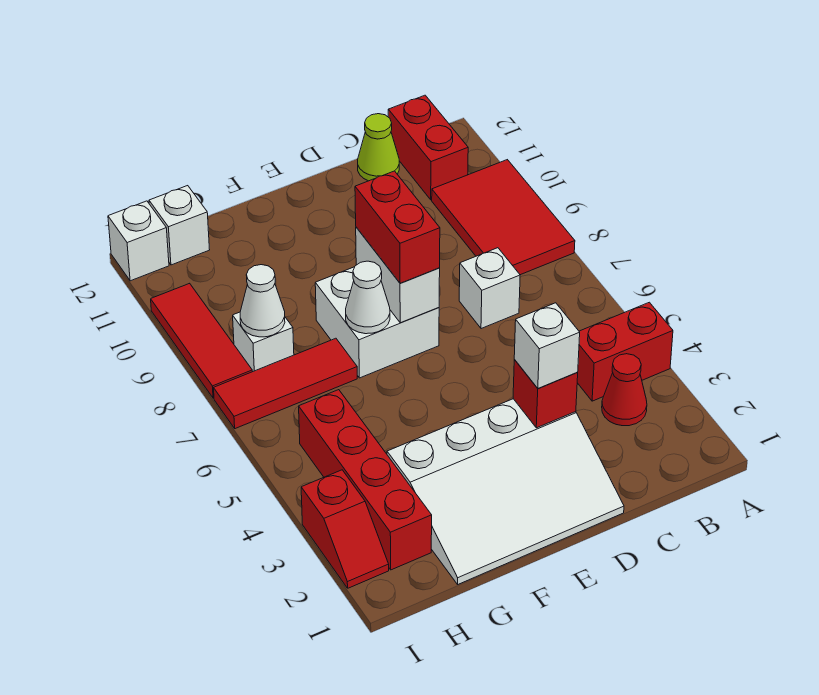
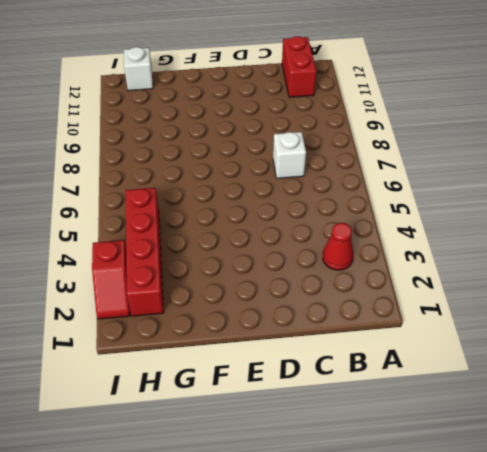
none -> red 1x2 brick [577,302,673,401]
none -> red 2x3 tile [432,160,575,275]
none -> lime 1x1 cone [358,114,399,181]

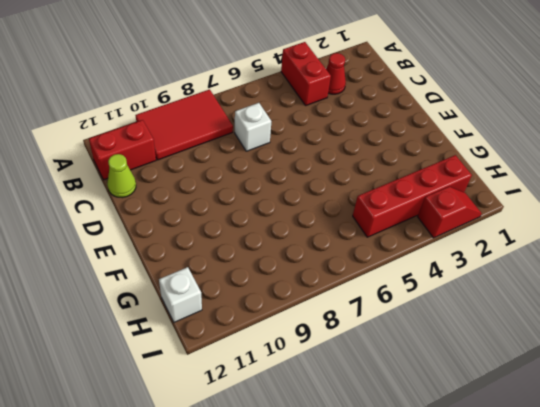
none -> white 3x4 slope [387,399,624,584]
none -> white 2x2 brick [315,267,439,378]
none -> red 1x3 tile [214,338,357,429]

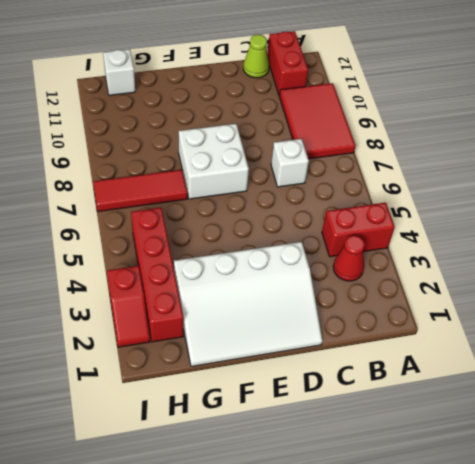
none -> white 1x1 brick [233,312,294,372]
none -> red 1x3 tile [151,283,252,398]
none -> white 1x1 brick [108,201,169,281]

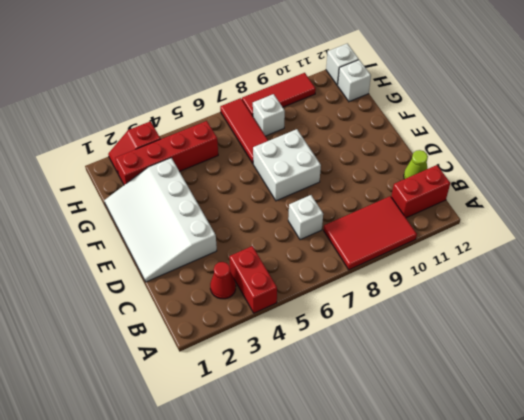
none -> red 1x1 brick [513,360,578,428]
none -> white 1x2 brick [356,227,440,323]
none -> white 1x1 cone [346,261,390,334]

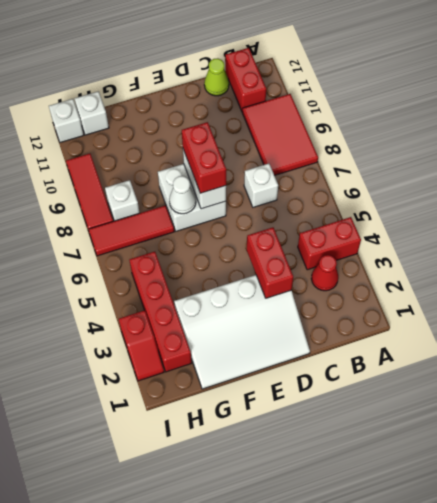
red 1x2 brick [247,227,293,298] -> red 1x1 brick [513,360,578,428]
none -> white 1x1 cone [240,265,285,337]
none -> white 1x1 brick [514,303,580,389]

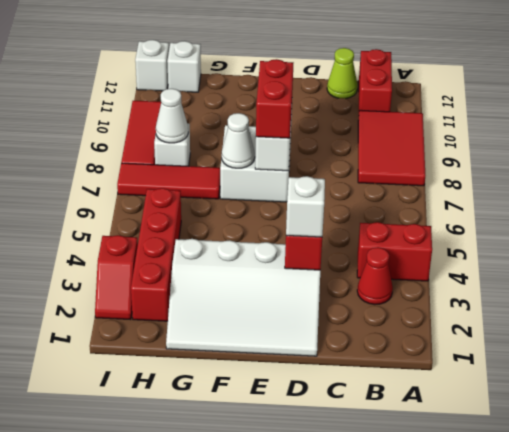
none -> white 1x1 brick [459,248,520,329]

